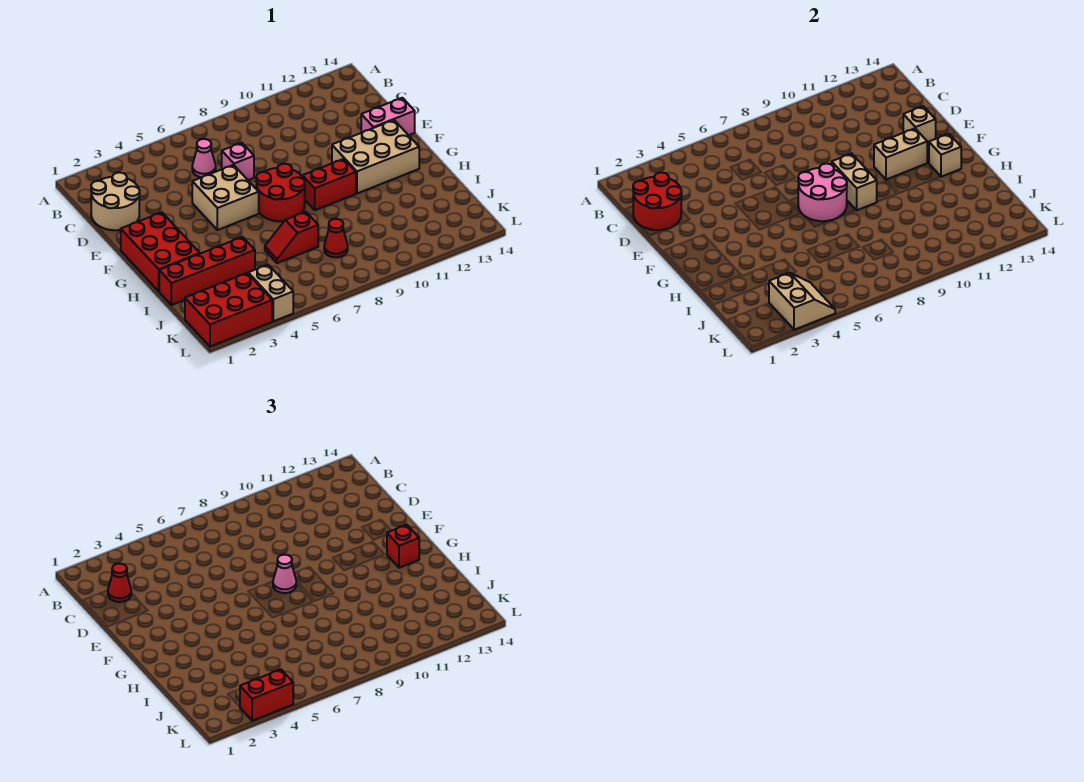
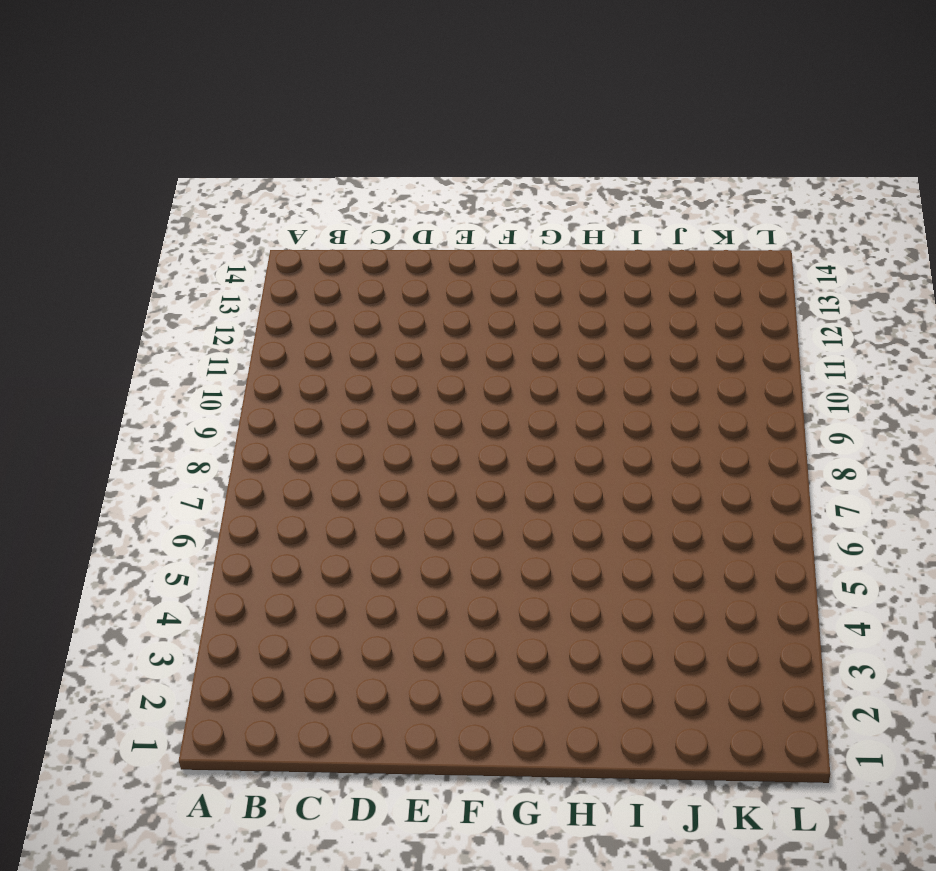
none -> tan 2x2 round brick [91,172,140,230]
none -> pink 1x1 cone [192,139,216,177]
none -> pink 1x1 brick [222,143,254,180]

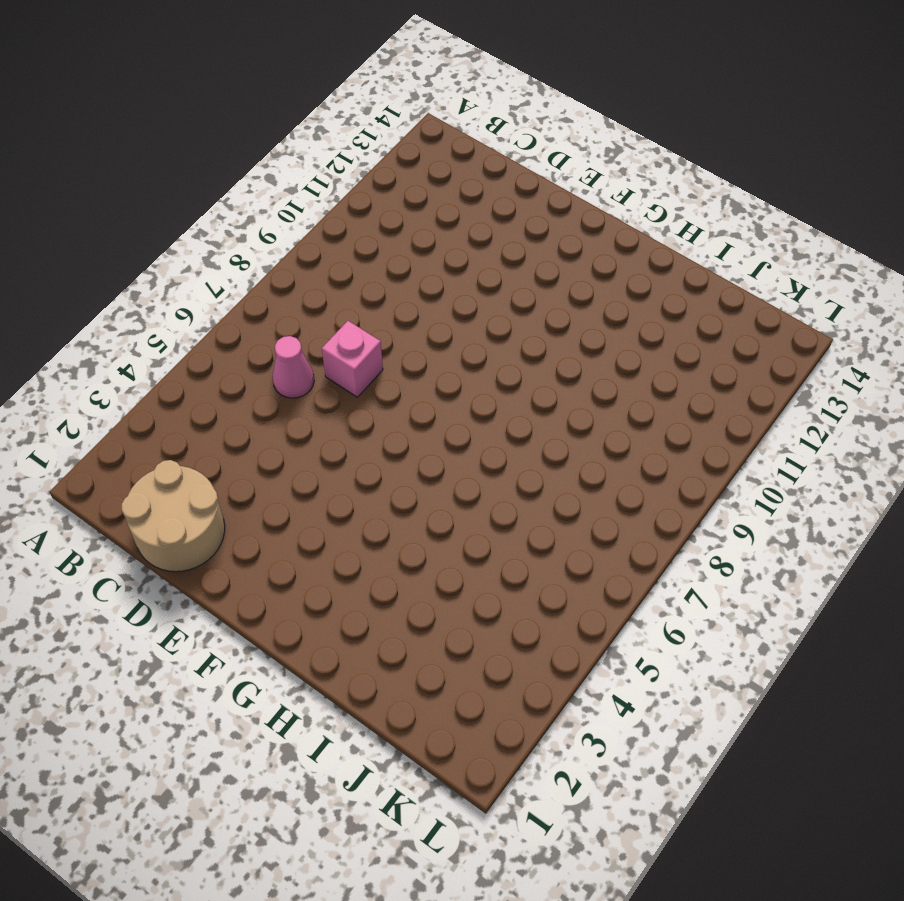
none -> tan 2x2 brick [192,165,259,230]
none -> pink 1x2 brick [361,98,415,135]
none -> red 2x3 brick [121,212,200,291]

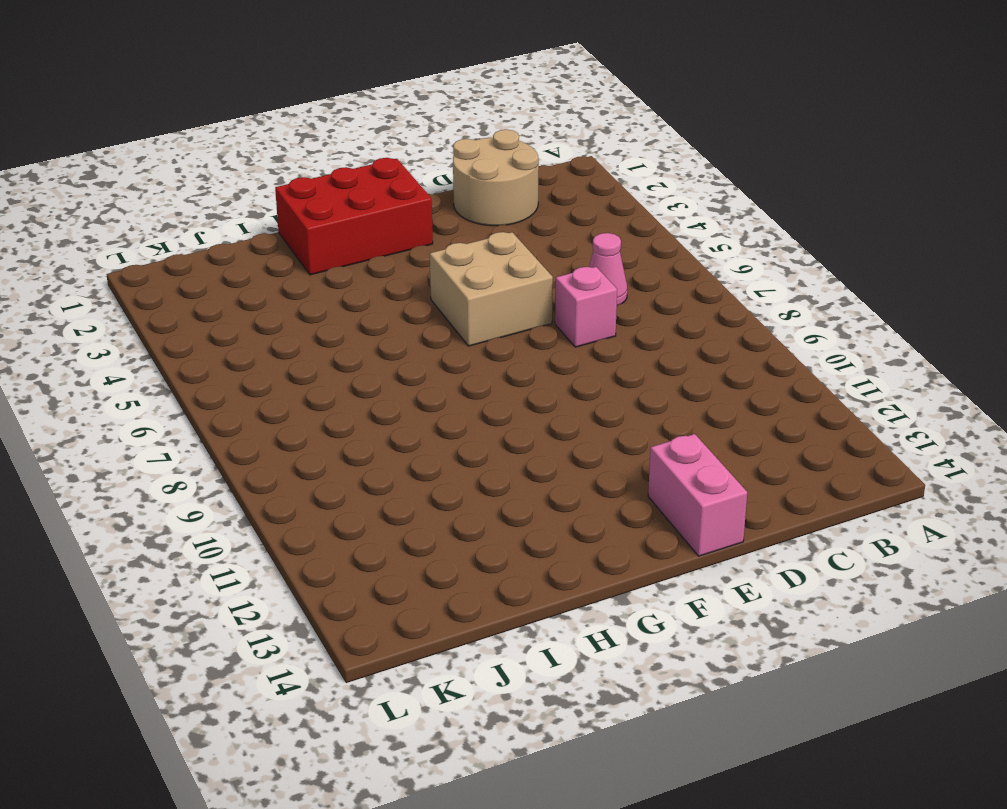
none -> red 2x2 round brick [256,164,305,221]
none -> tan 2x3 brick [332,120,419,193]
none -> red 1x2 brick [302,159,356,210]

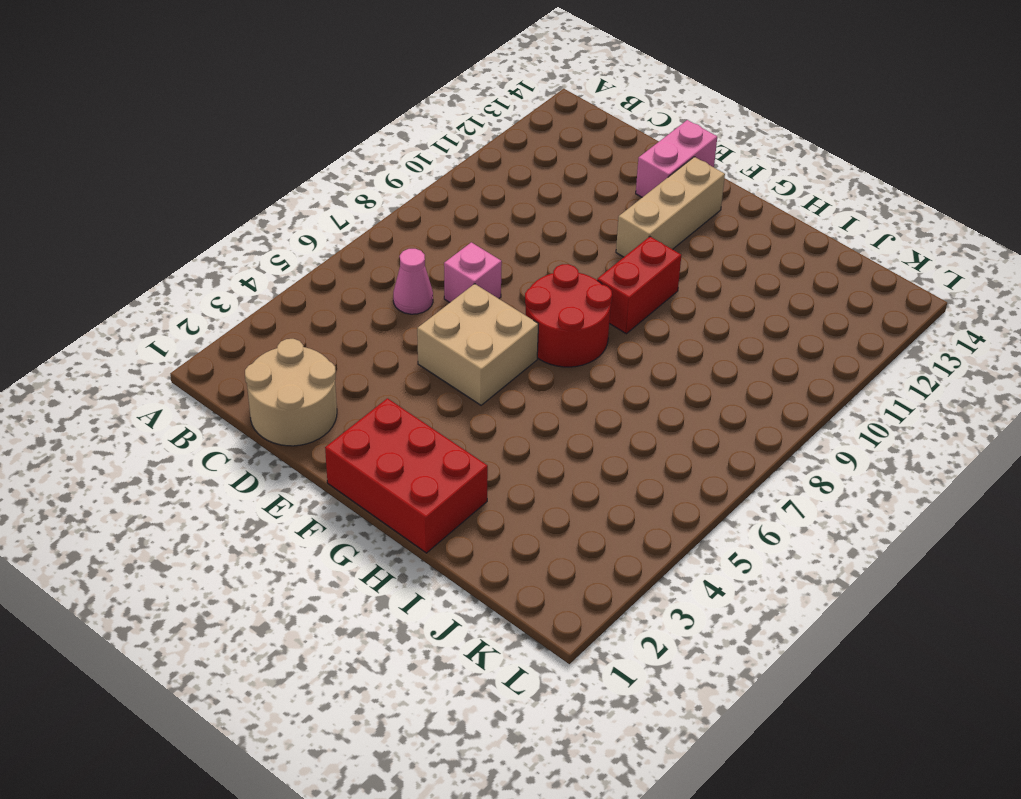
tan 1x3 brick [616,157,725,257] -> tan 2x3 brick [332,120,419,193]
none -> red 1x4 brick [159,237,255,305]
none -> red 1x2 slope [265,212,318,263]
none -> red 1x1 cone [324,219,348,257]

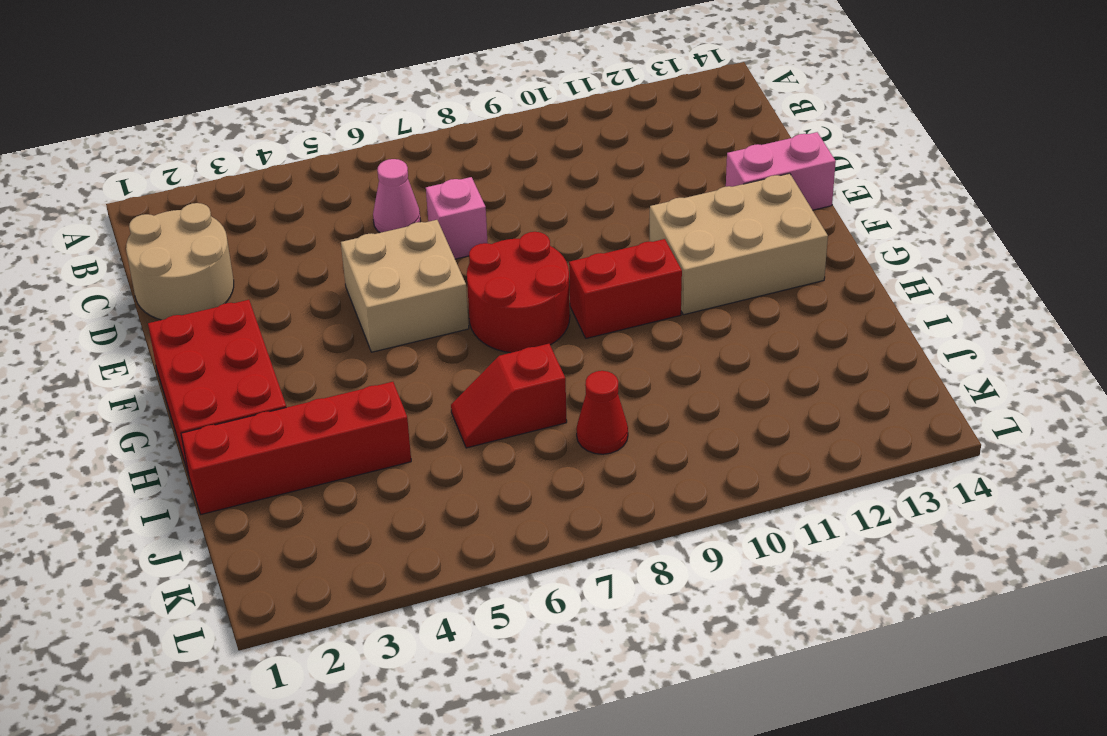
none -> red 2x3 brick [185,273,272,347]
none -> tan 1x2 brick [248,265,293,321]
none -> red 2x2 round brick [633,172,682,230]

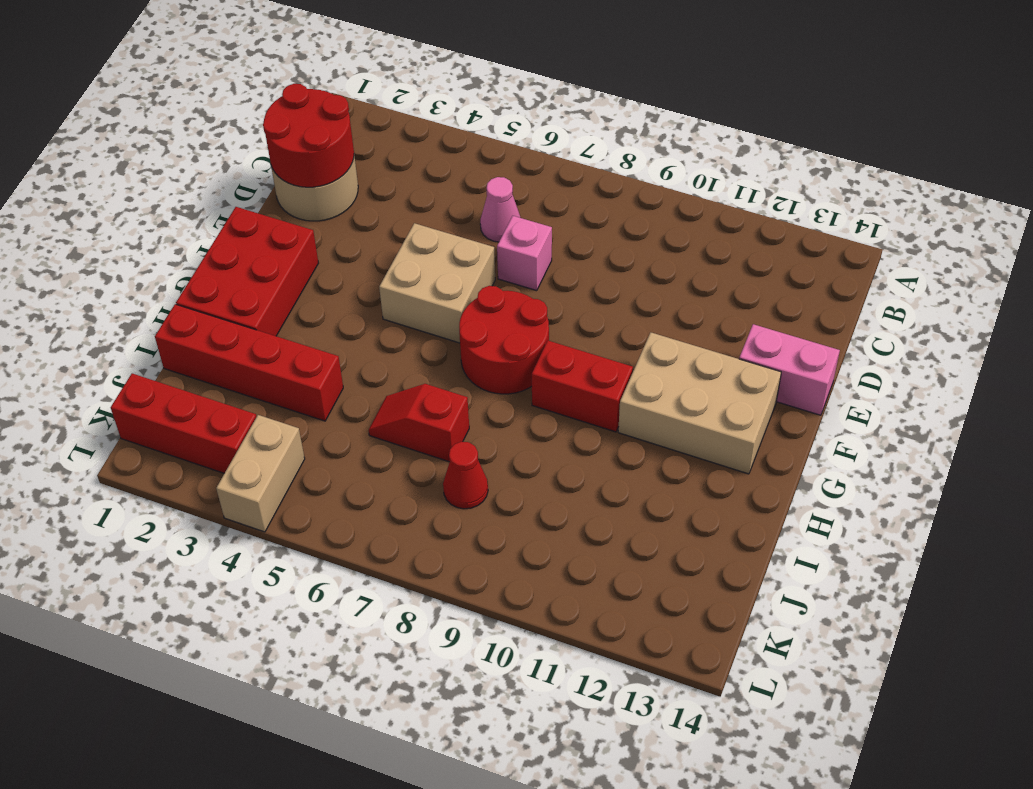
red 1x3 brick [111,373,256,473] -> red 2x3 brick [185,273,272,347]
none -> tan 1x1 brick [903,106,936,145]
none -> pink 2x2 round brick [798,164,847,221]
none -> tan 1x2 brick [832,153,877,210]

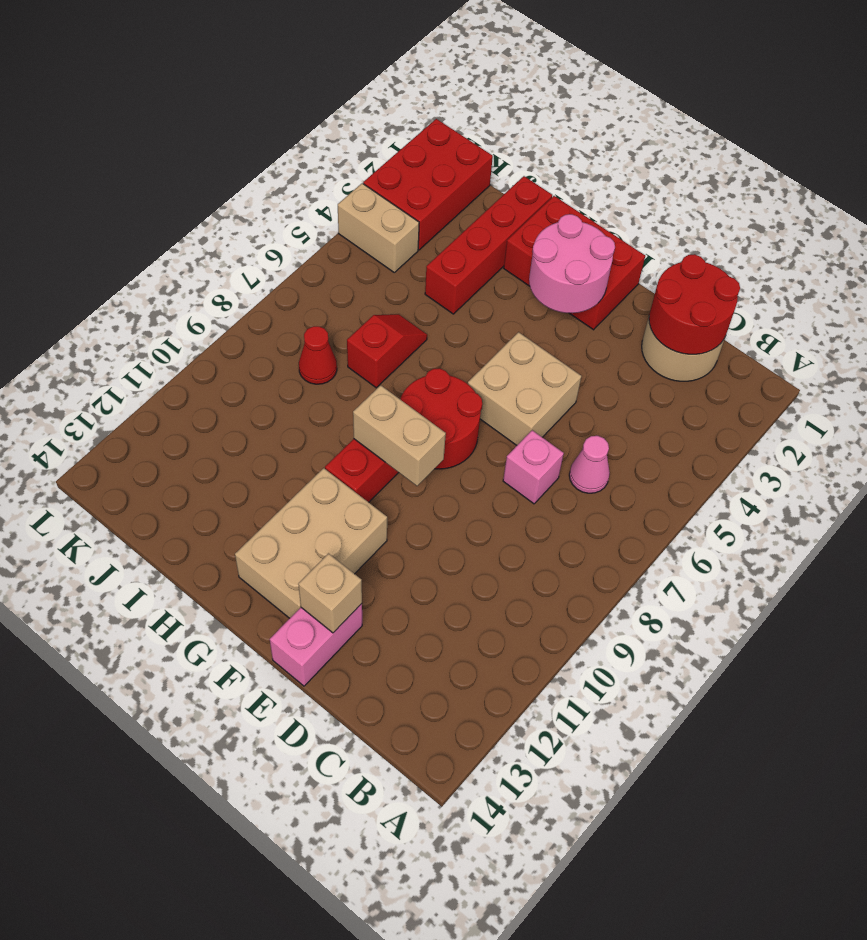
pink 2x2 round brick [529,214,615,313] -> pink 2x2 round brick moved to [798,164,847,221]
none -> tan 1x2 brick [874,128,927,180]
none -> tan 1x1 brick [929,134,961,177]
none -> tan 2x2 slope [769,273,835,330]

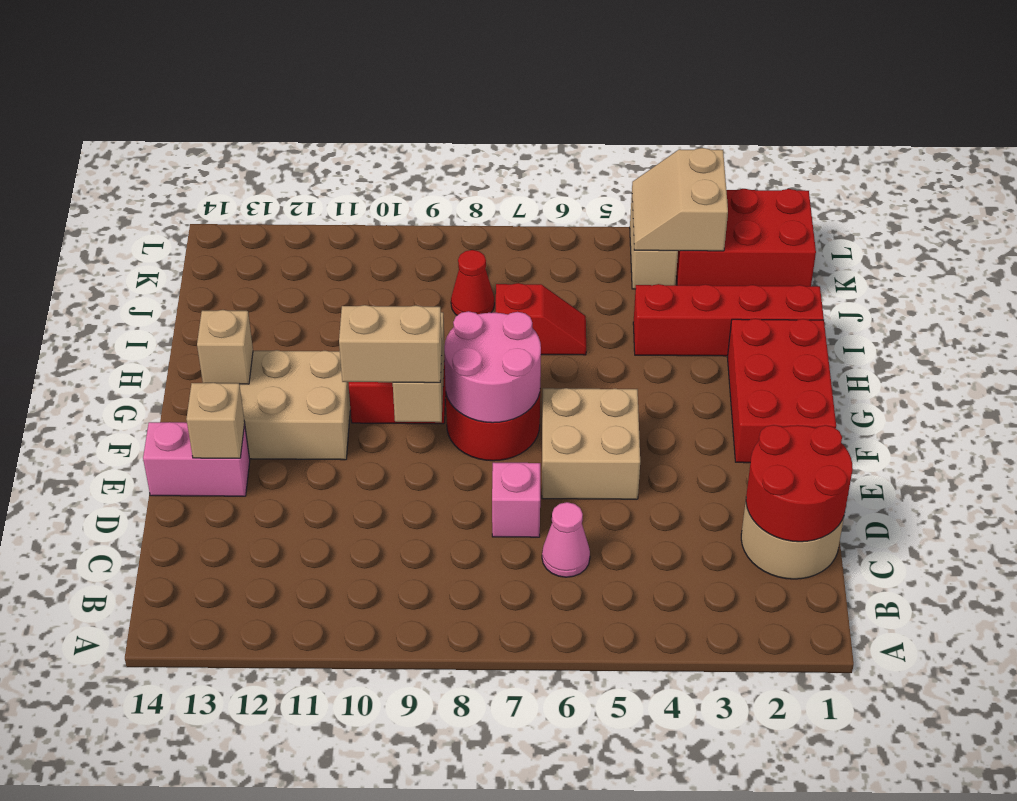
tan 1x2 brick [339,305,442,383] -> tan 1x2 brick moved to [874,128,927,180]
none -> red 1x1 cone [108,563,131,602]
none -> pink 1x1 cone [273,555,296,593]
none -> red 1x1 brick [387,525,419,568]

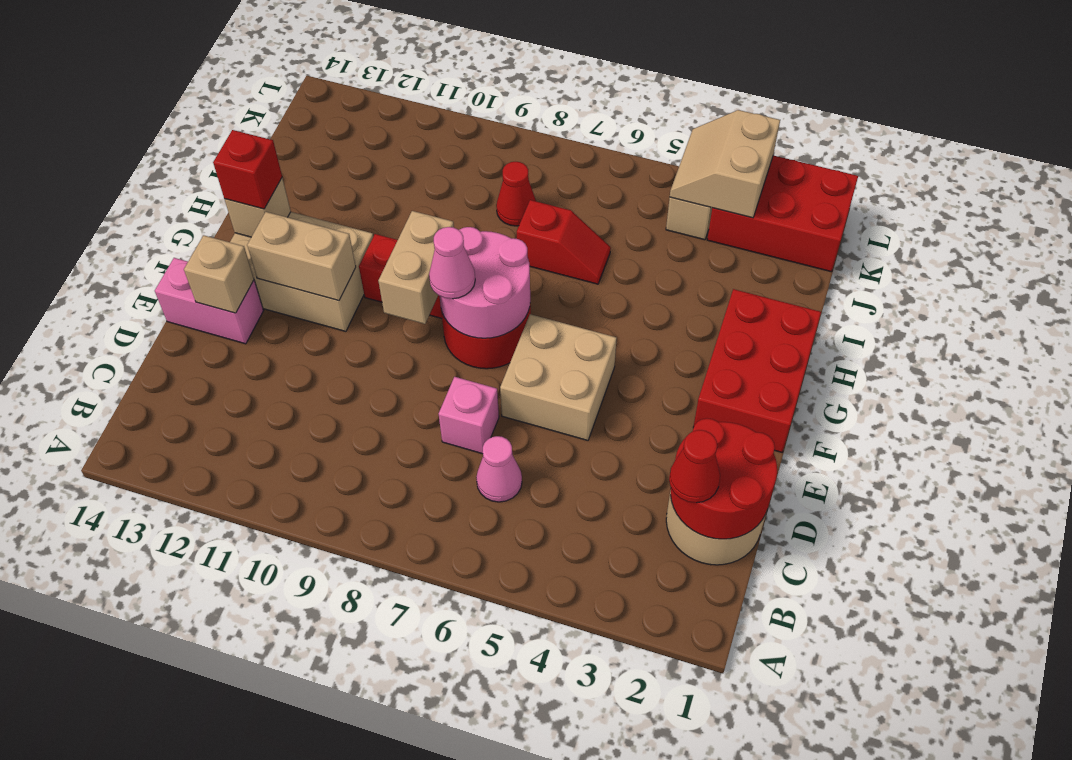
none -> red 1x4 brick [159,237,255,305]
none -> red 1x2 brick [240,669,293,721]

